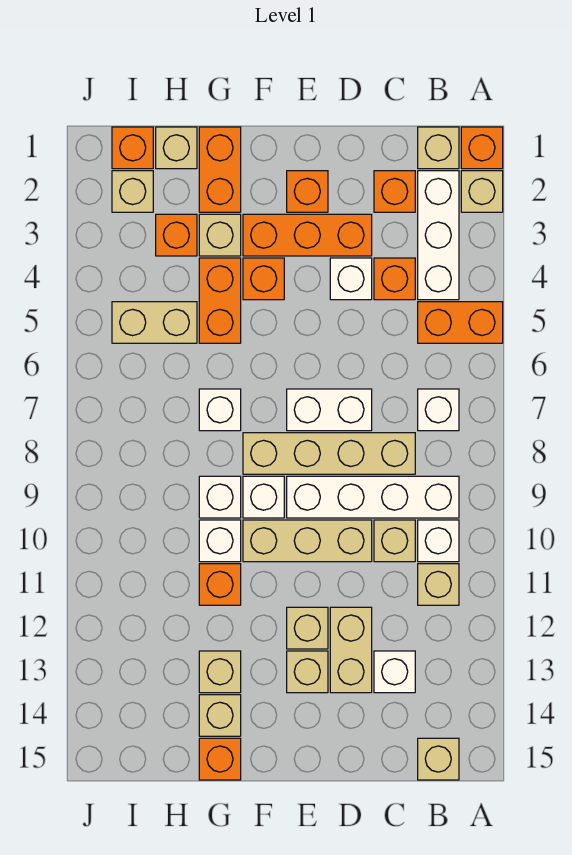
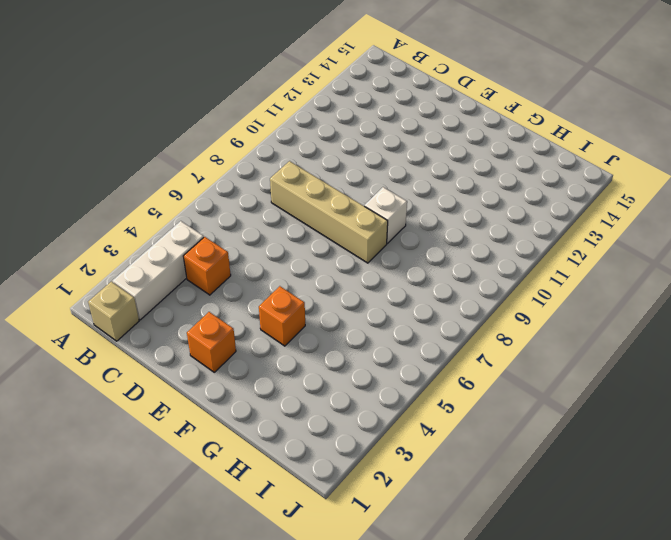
none -> orange 1x1 brick [461,127,503,169]
none -> tan 1x1 brick [461,171,503,212]
none -> orange 1x2 brick [418,302,503,343]
none -> white 1x1 brick [418,389,459,431]

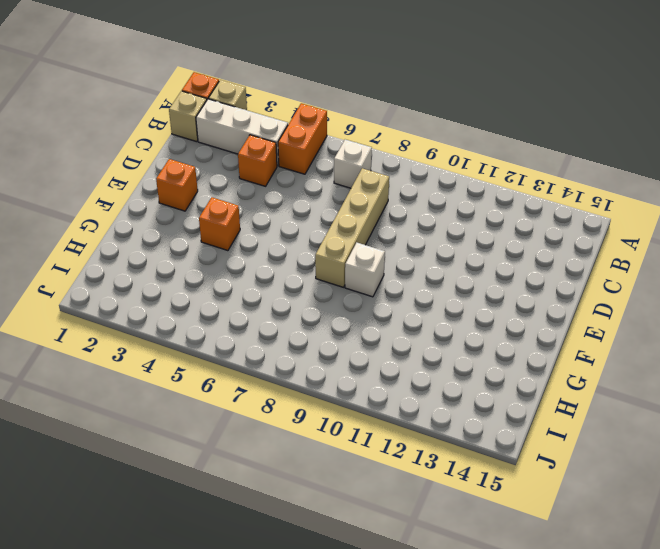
none -> white 1x4 brick [287,476,459,518]
none -> white 1x1 brick [418,520,459,562]
none -> tan 1x1 brick [418,564,459,605]
none -> tan 1x1 brick [418,738,459,780]

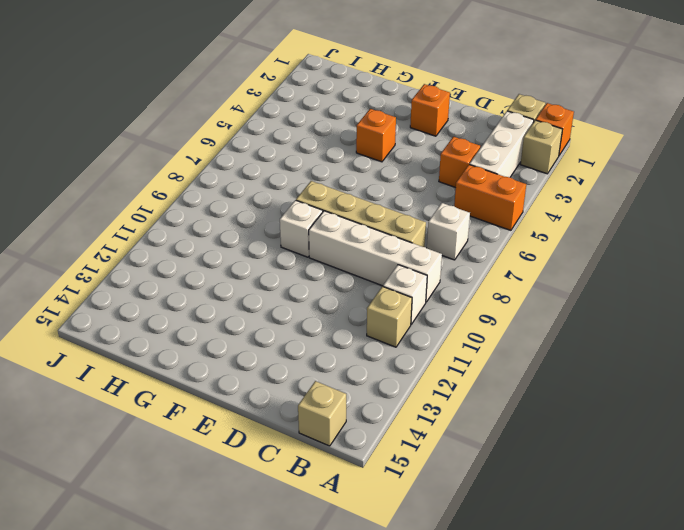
none -> orange 1x1 brick [374,171,415,212]
none -> tan 1x1 brick [374,520,415,562]
none -> white 1x1 brick [374,651,415,693]
none -> orange 1x3 brick [243,214,372,256]

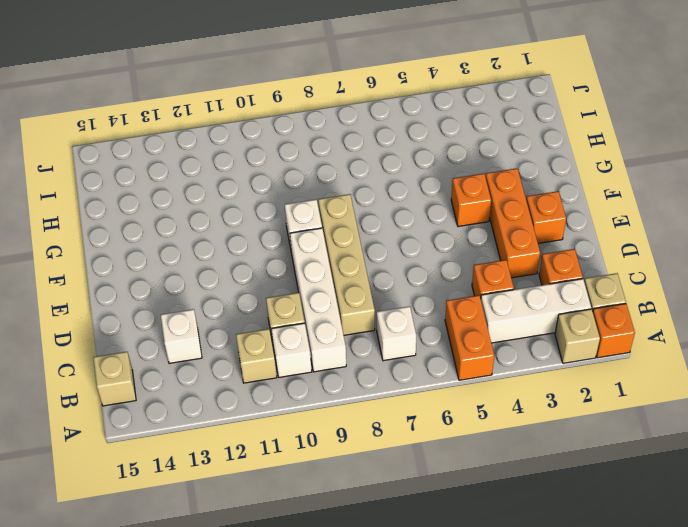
none -> white 1x1 brick [330,258,372,300]
none -> white 1x2 brick [287,389,372,431]
none -> tan 1x3 brick [243,520,372,562]
none -> tan 1x2 brick [330,607,372,693]

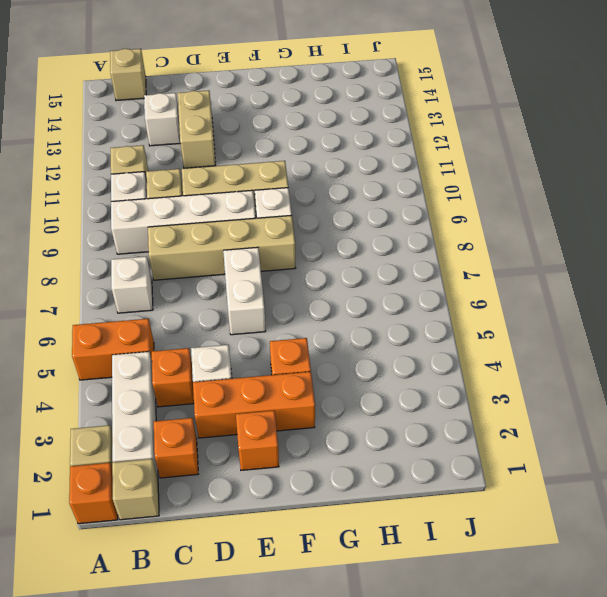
white 1x2 brick [223,247,266,335] -> white 1x2 brick turned to [287,389,372,431]
none -> tan 1x1 brick [287,607,328,649]
none -> tan 1x1 brick [287,651,328,693]
none -> orange 1x2 brick [199,127,241,212]
none -> tan 1x1 brick [199,214,241,256]

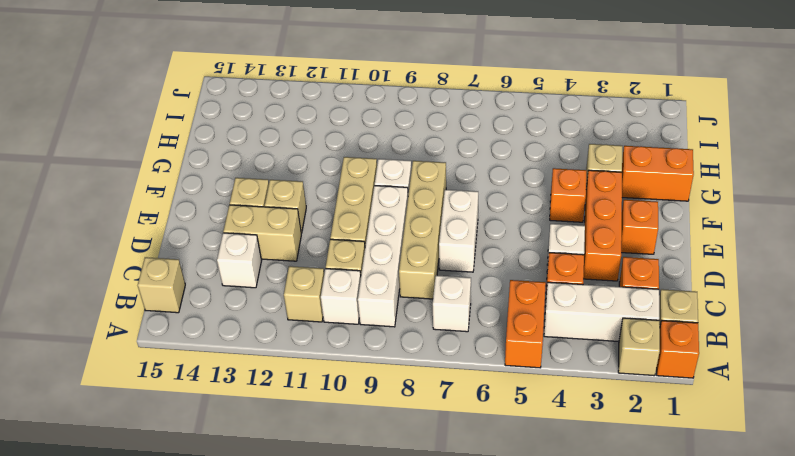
none -> orange 1x2 brick [199,258,241,343]
none -> white 1x1 brick [199,389,241,431]
none -> white 1x1 brick [199,476,241,518]
none -> white 1x1 brick [199,520,241,562]

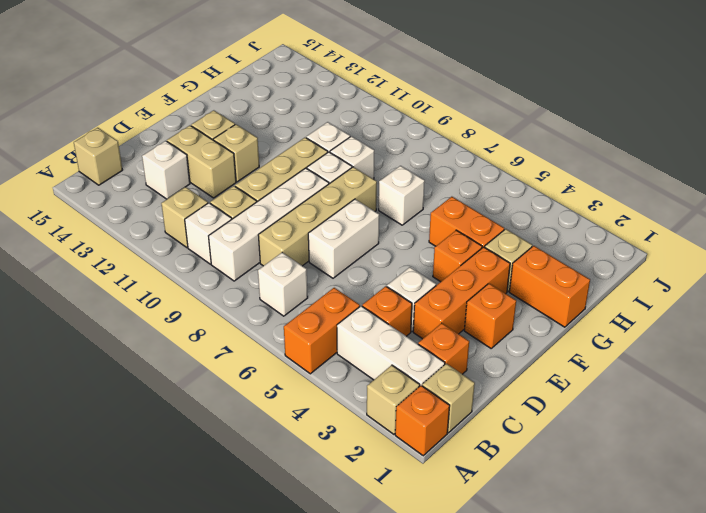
none -> orange 1x1 brick [199,564,241,605]
none -> tan 1x1 brick [199,651,241,693]
none -> tan 1x1 brick [199,695,241,736]
none -> orange 1x1 brick [199,738,241,780]

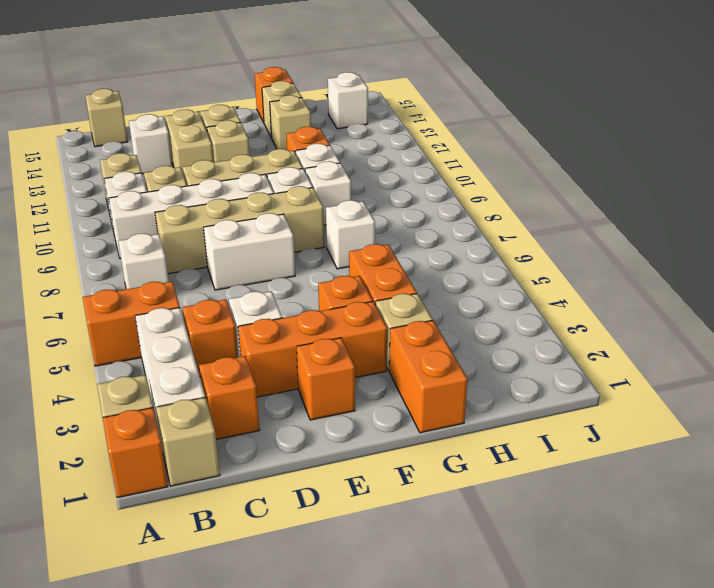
white 1x1 brick [328,72,368,129] -> none
none -> tan 1x1 brick [156,127,197,169]
none -> orange 1x1 brick [156,214,197,256]
none -> tan 1x2 brick [112,302,197,343]
none -> orange 1x1 brick [112,127,153,169]

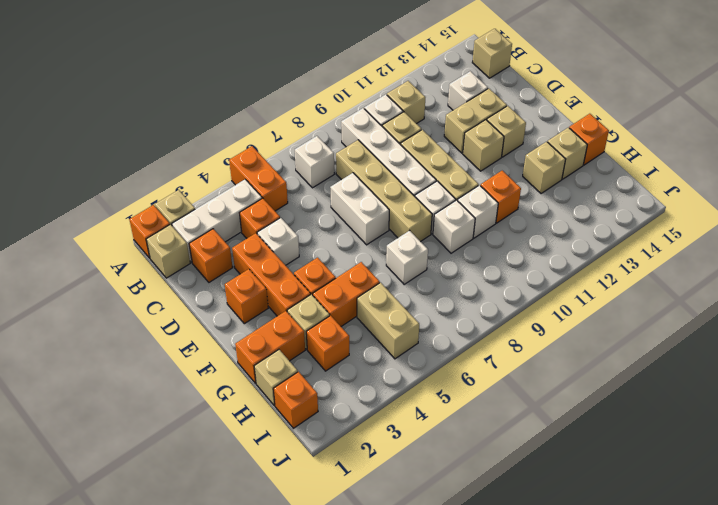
none -> tan 1x1 brick [112,171,153,212]

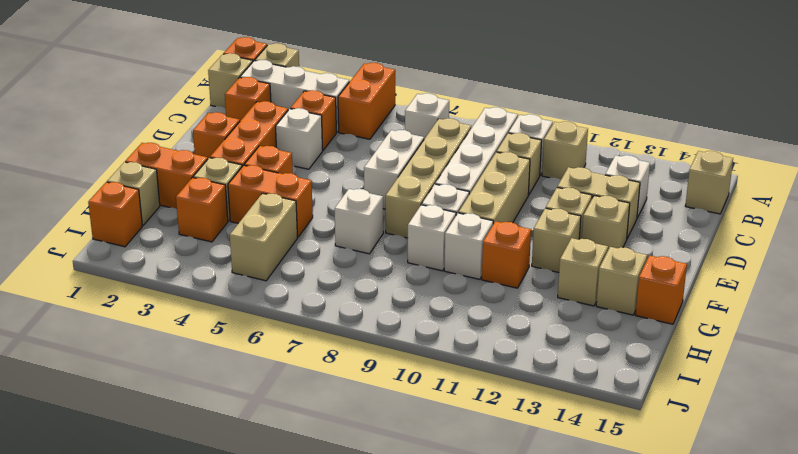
tan 1x1 brick [532,208,581,272] -> tan 1x1 brick moved to [112,171,153,212]

